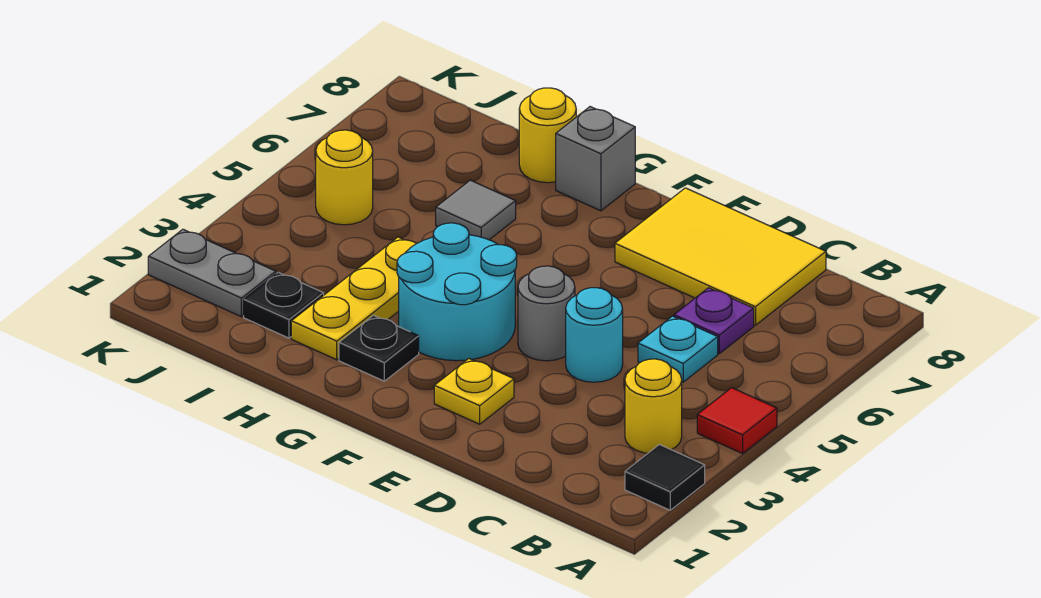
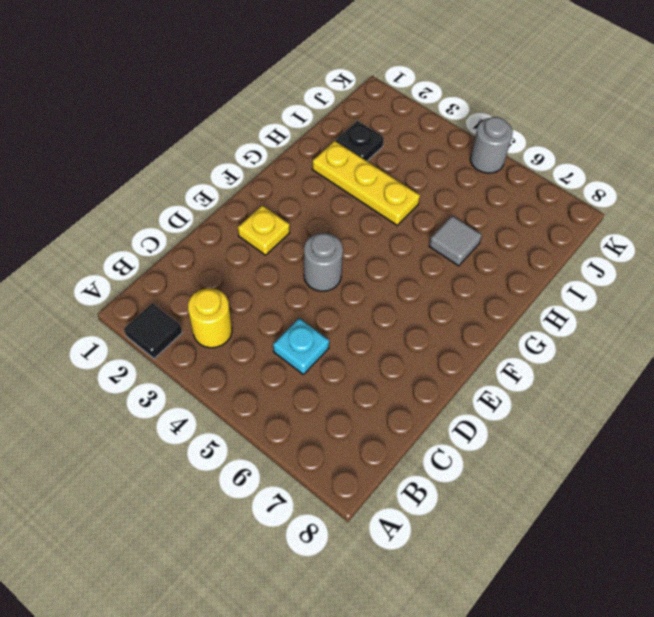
grey 1x1 round brick [470,117,513,173] -> none
none -> red 1x1 tile [697,388,777,454]
none -> purple 1x1 plate [674,288,754,354]
none -> yellow 2x3 tile [615,188,826,325]

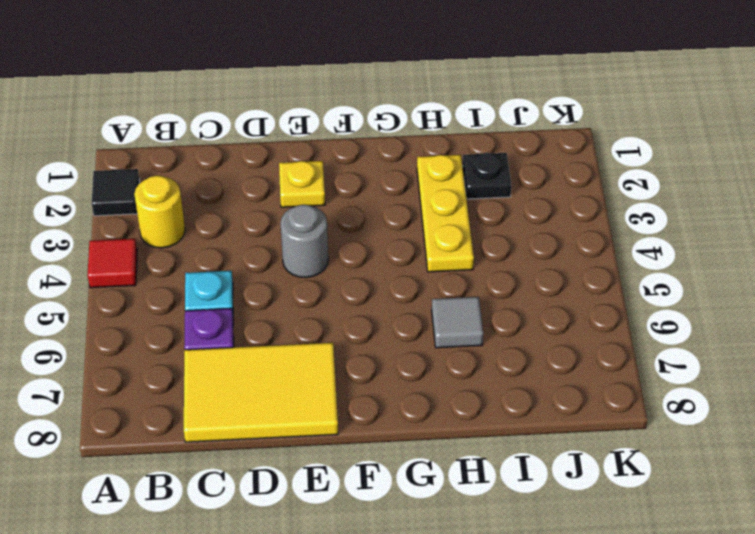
none -> cyan 1x1 round brick [566,288,623,382]
none -> cyan 2x2 round brick [397,223,517,361]
none -> black 1x1 plate [339,315,419,381]

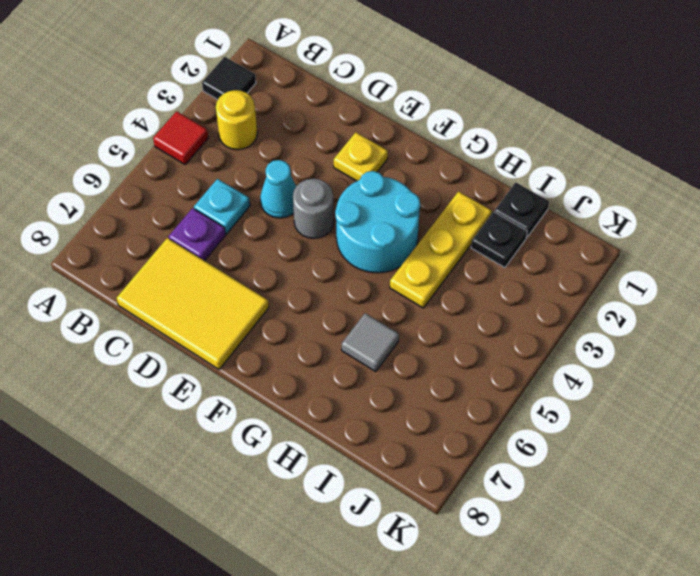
cyan 1x1 cone [260,160,296,218] -> cyan 1x1 round brick [566,288,623,382]
black 1x1 plate [494,182,549,237] -> black 1x1 plate moved to [339,315,419,381]
none -> grey 1x1 brick [556,107,635,211]
none -> yellow 1x1 round brick [519,88,576,183]
none -> grey 1x2 plate [148,229,276,317]

